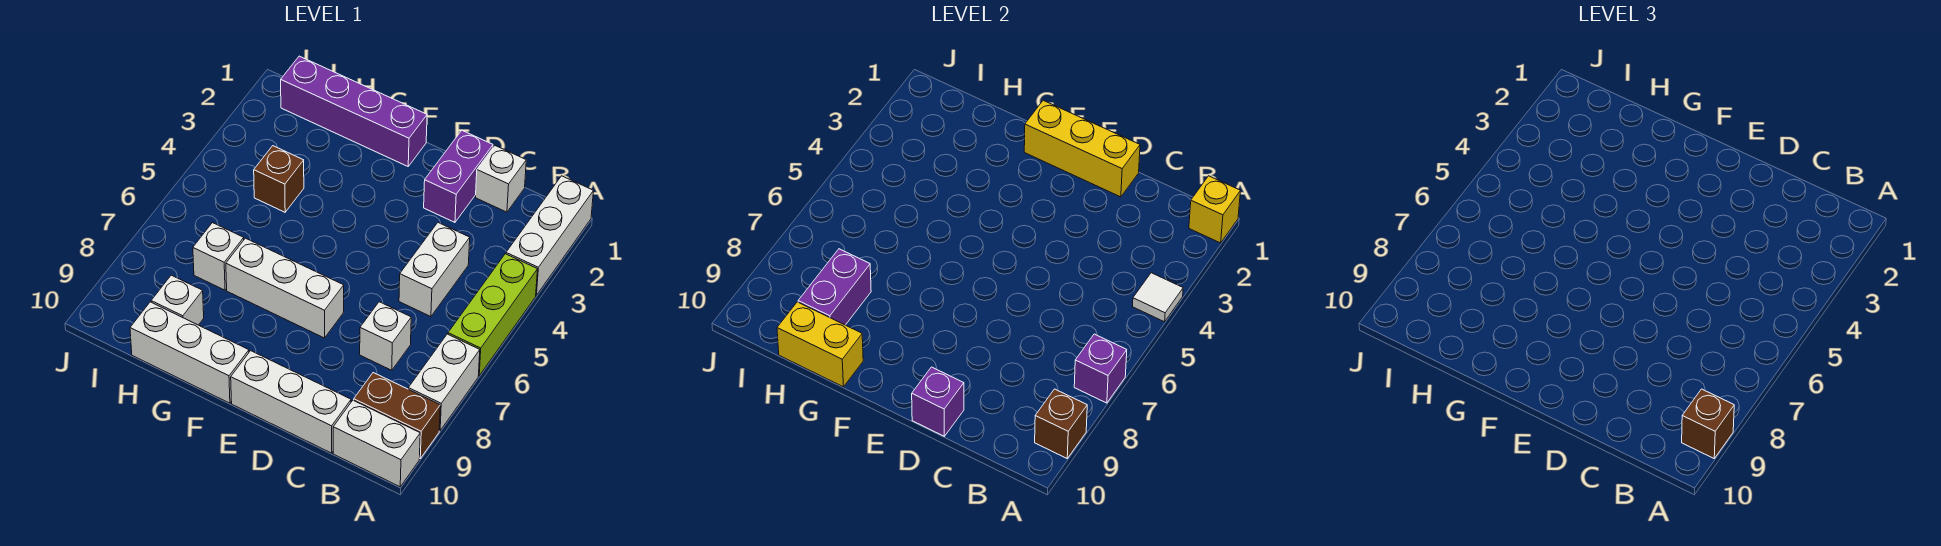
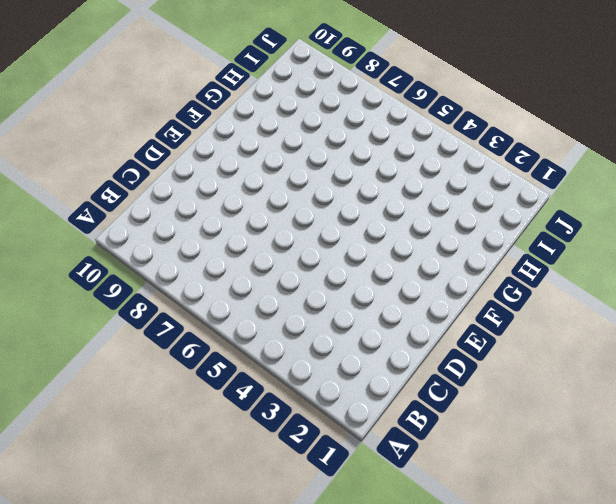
none -> white 1x3 brick [506,176,593,295]
none -> lime 1x3 brick [448,254,538,375]
none -> white 1x2 brick [408,334,480,431]

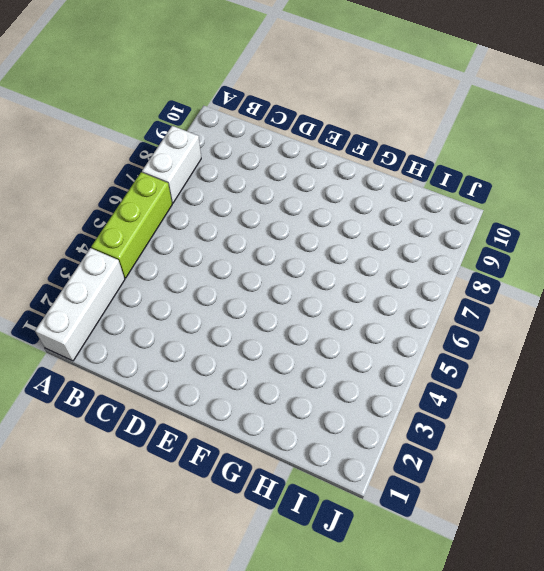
none -> brown 1x2 brick [354,373,440,458]
none -> white 1x2 brick [333,400,420,487]
none -> white 1x1 brick [475,146,526,212]

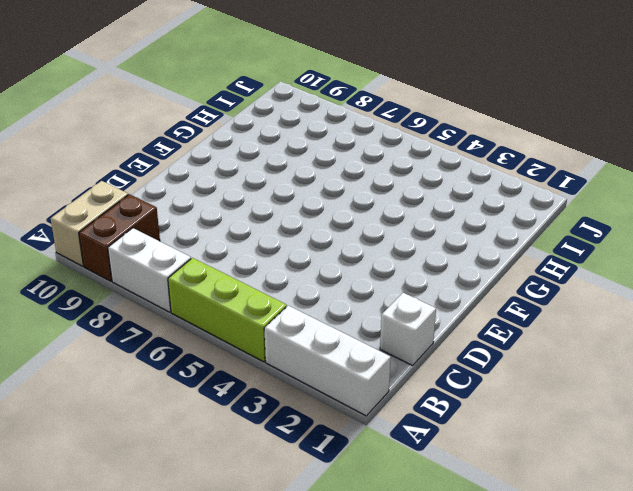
tan 1x2 brick [51,181,128,266] -> white 1x2 brick [333,400,420,487]
none -> white 1x2 brick [399,223,470,317]
none -> white 1x1 brick [360,302,411,370]
none -> white 1x3 brick [231,351,351,453]

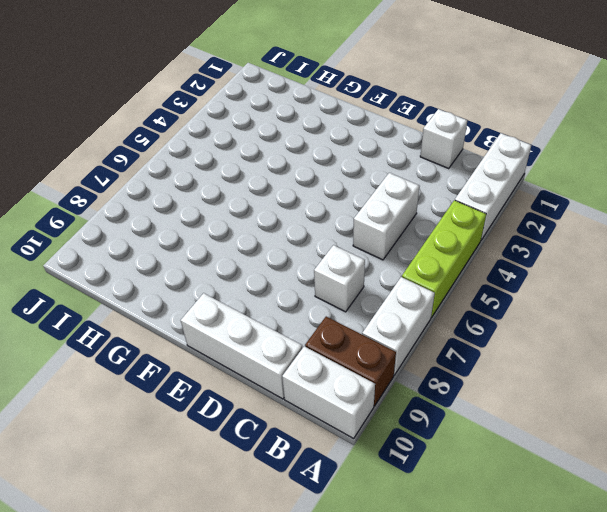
none -> purple 1x2 brick [424,131,493,222]
none -> white 1x3 brick [226,238,344,338]
none -> purple 1x4 brick [281,56,427,166]

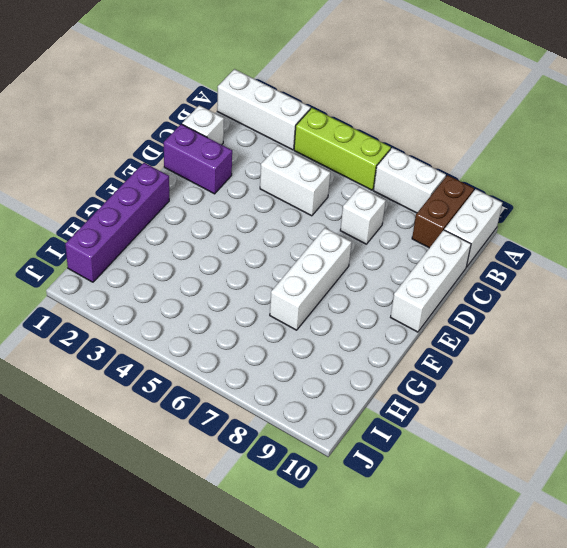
none -> white 1x3 brick [130,302,249,403]
none -> brown 1x1 brick [254,146,304,212]
none -> white 1x1 brick [193,223,244,290]

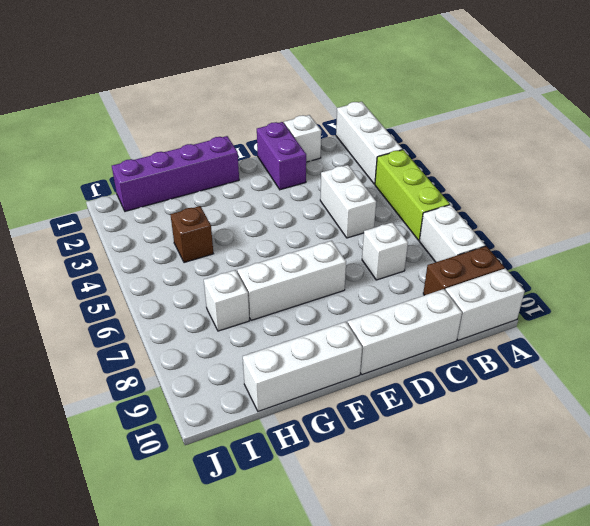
none -> white 1x1 brick [151,275,204,325]
none -> yellow 1x1 brick [1189,176,1240,243]
none -> white 1x1 tile [1132,273,1183,322]

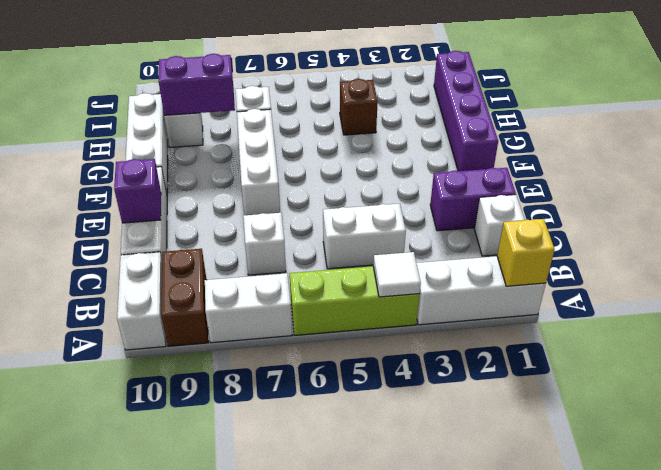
none -> purple 1x1 brick [1074,334,1127,403]
none -> brown 1x1 brick [1035,389,1087,458]
none -> yellow 1x3 brick [1024,100,1140,197]

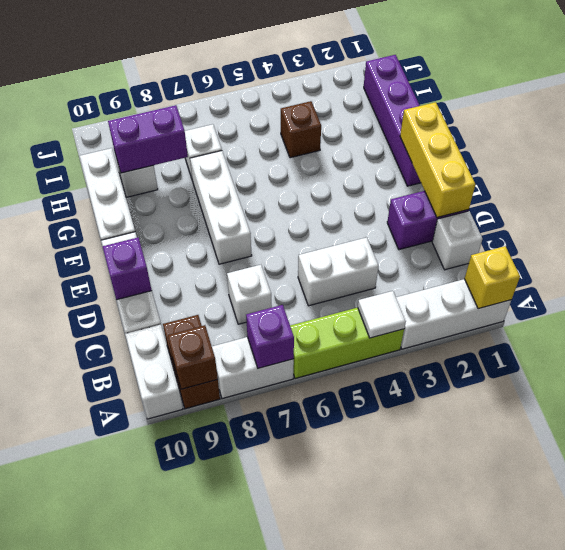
none -> yellow 1x2 brick [777,302,863,387]
none -> brown 1x1 brick [1682,389,1734,458]

